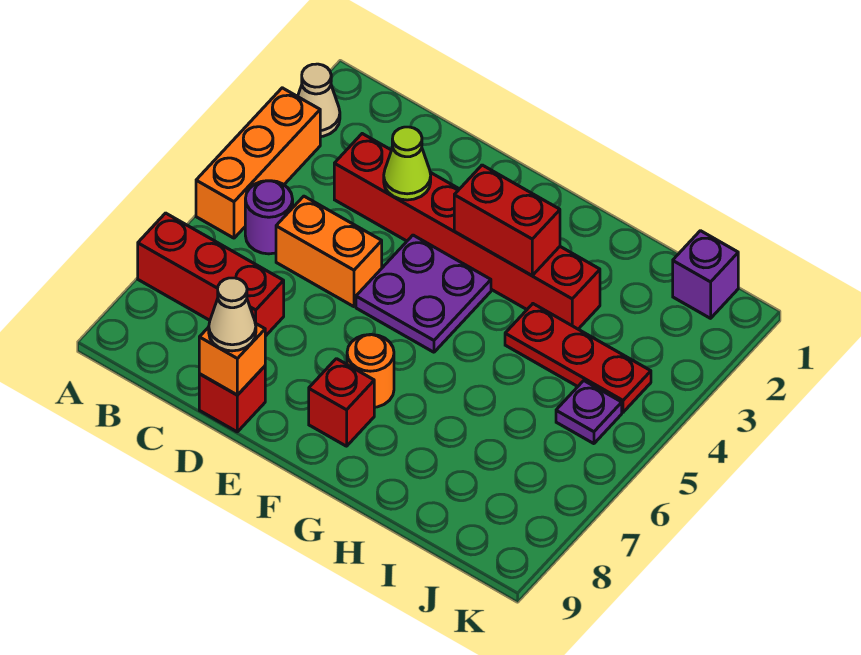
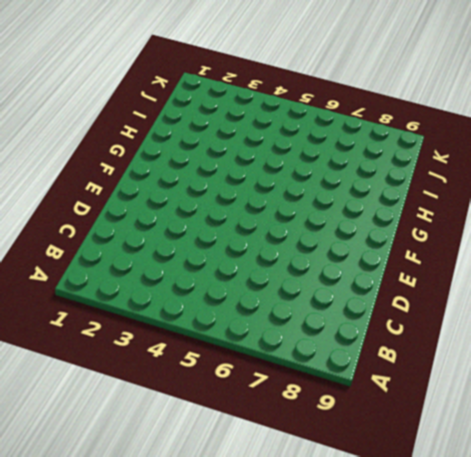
none -> tan 1x1 cone [298,64,340,137]
none -> orange 1x3 brick [196,88,320,238]
none -> red 1x3 brick [138,213,284,336]

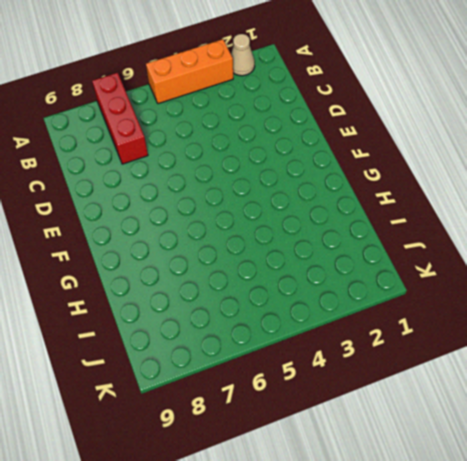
none -> purple 1x1 round brick [245,181,293,254]
none -> red 1x6 brick [334,134,600,329]
none -> orange 1x2 brick [276,196,382,307]

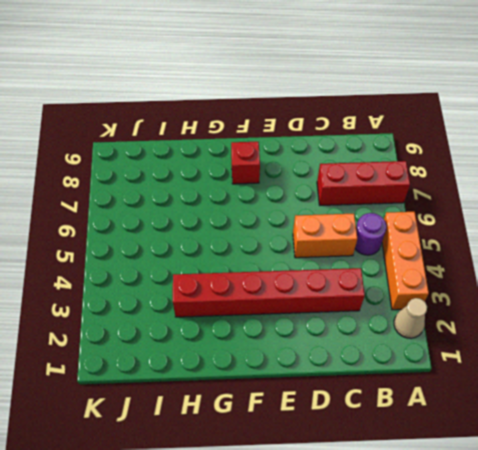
none -> red 1x1 brick [199,366,265,432]
none -> purple 2x2 plate [356,235,491,352]
none -> orange 1x1 round brick [347,334,394,407]

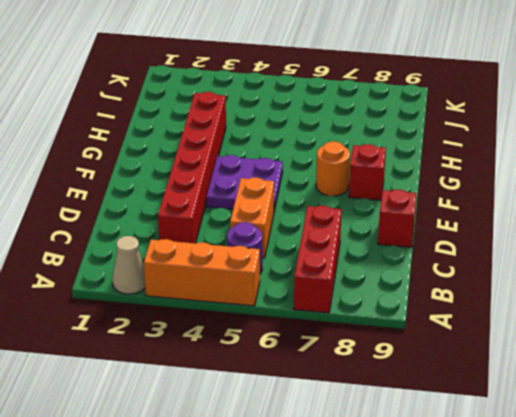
none -> red 1x3 plate [505,304,651,412]
none -> purple 1x1 brick [673,231,738,318]
none -> purple 1x1 plate [556,381,622,444]

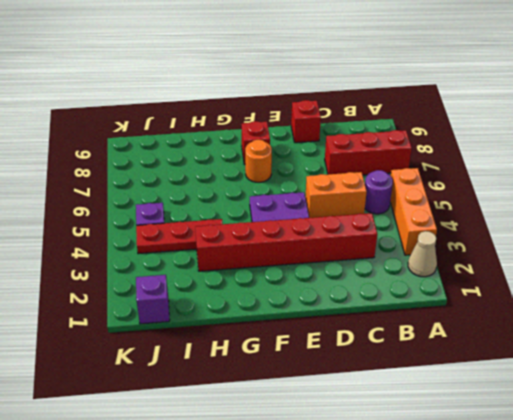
none -> lime 1x1 cone [384,127,431,200]
none -> orange 1x1 brick [199,323,265,395]
none -> red 1x2 brick [454,165,560,275]

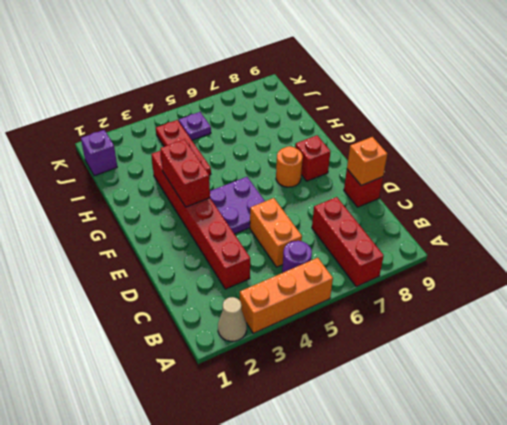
none -> lime 1x1 cone [384,127,431,200]
none -> tan 1x1 cone [209,278,256,351]

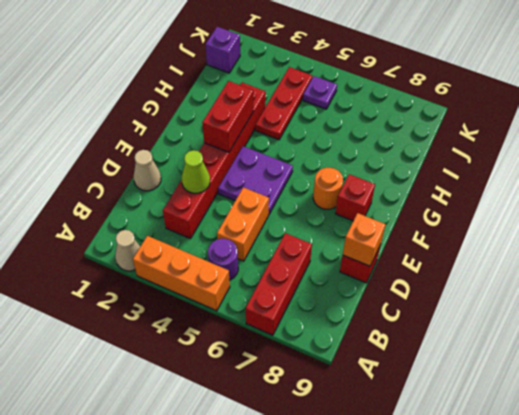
tan 1x1 cone [134,150,161,191] -> tan 1x1 cone moved to [209,278,256,351]

